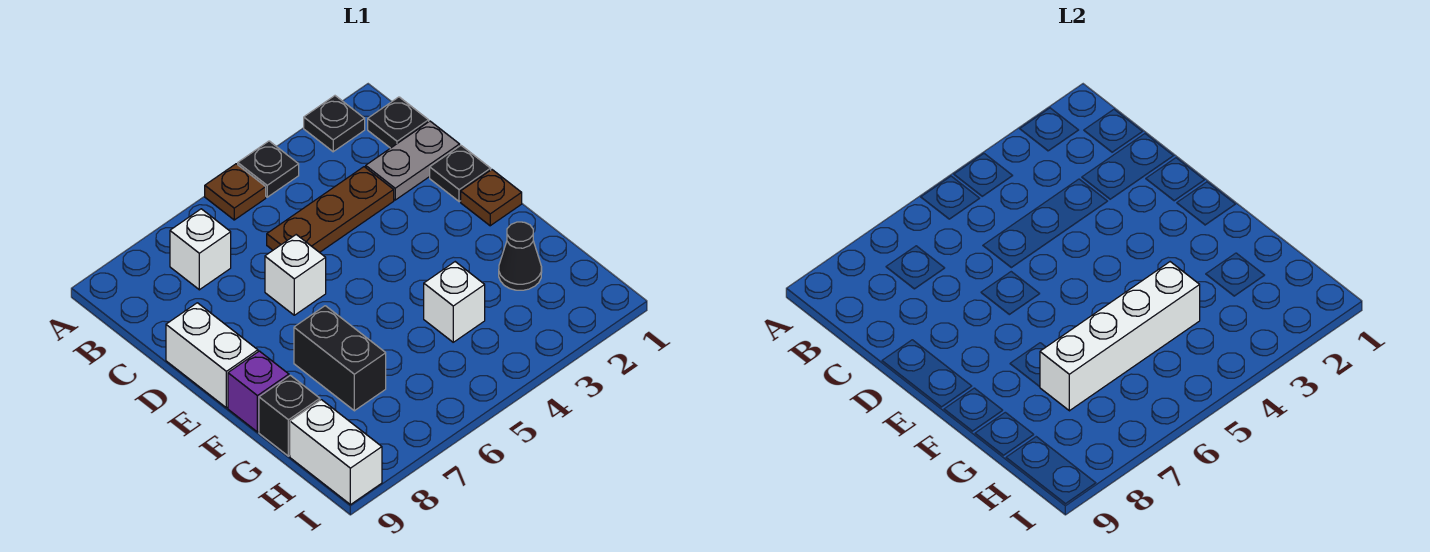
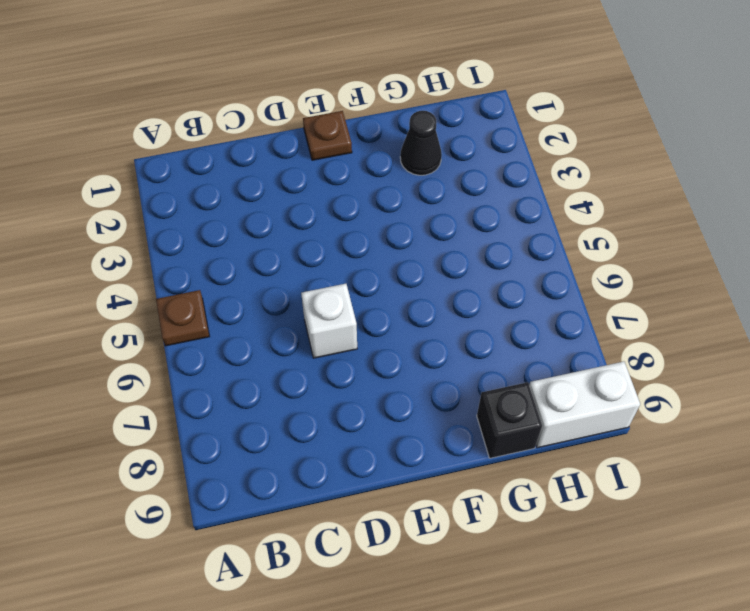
none -> black 1x1 plate [304,96,365,152]
none -> black 1x1 plate [238,141,299,197]
none -> black 1x1 plate [368,97,429,148]

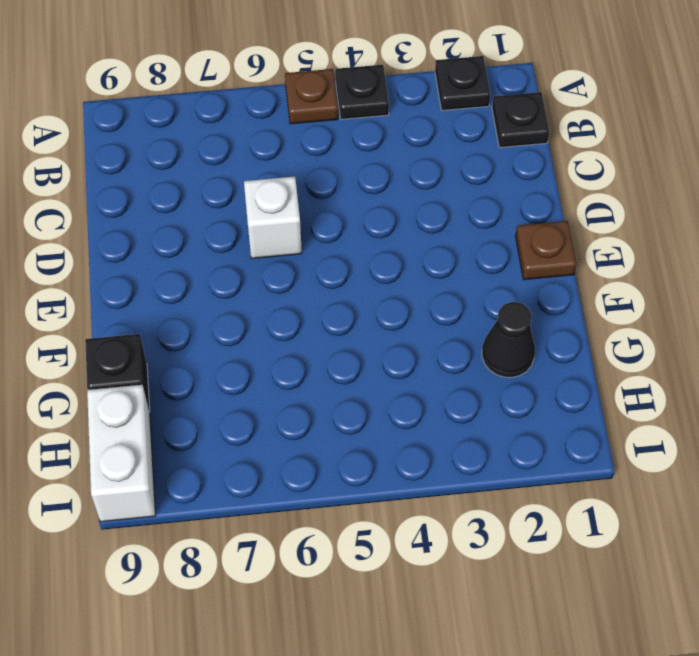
none -> white 1x1 brick [170,209,231,290]
none -> grey 1x2 plate [366,121,460,200]
none -> brown 1x3 plate [267,167,394,253]

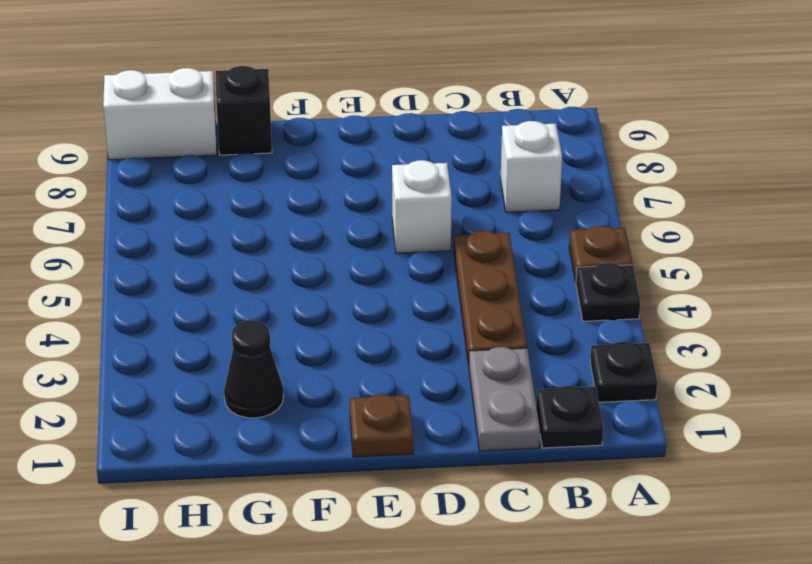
none -> black 1x1 plate [430,146,491,202]
none -> white 1x2 brick [166,303,258,408]
none -> black 1x2 brick [294,306,386,411]

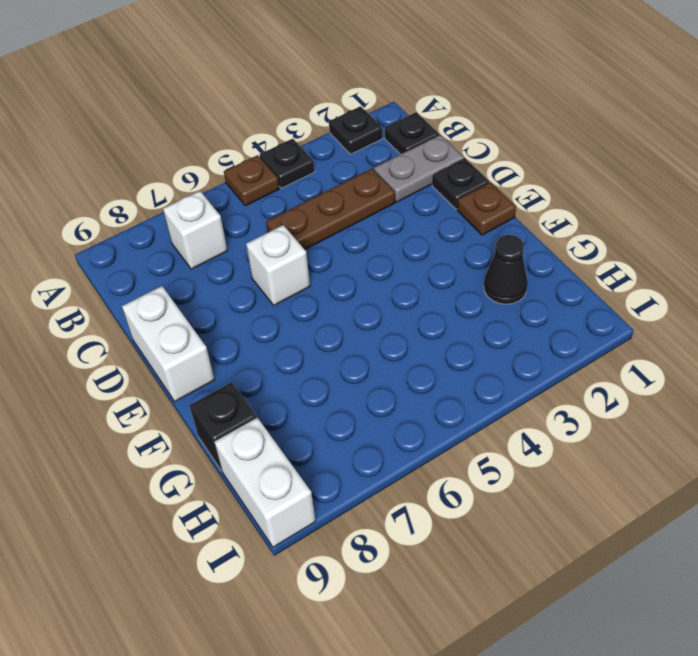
none -> black 1x2 brick [294,306,386,411]
none -> purple 1x1 brick [228,351,289,432]
none -> white 1x1 brick [424,262,485,342]

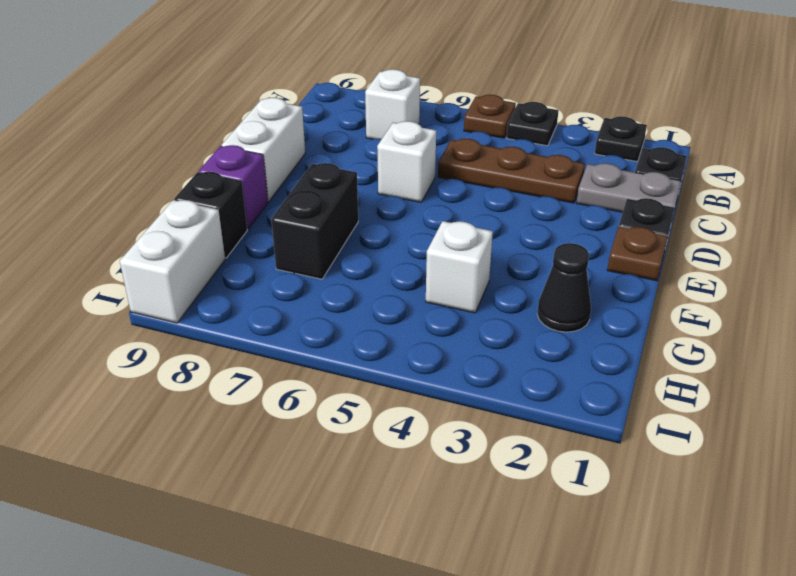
none -> white 1x4 brick [1040,262,1200,411]

